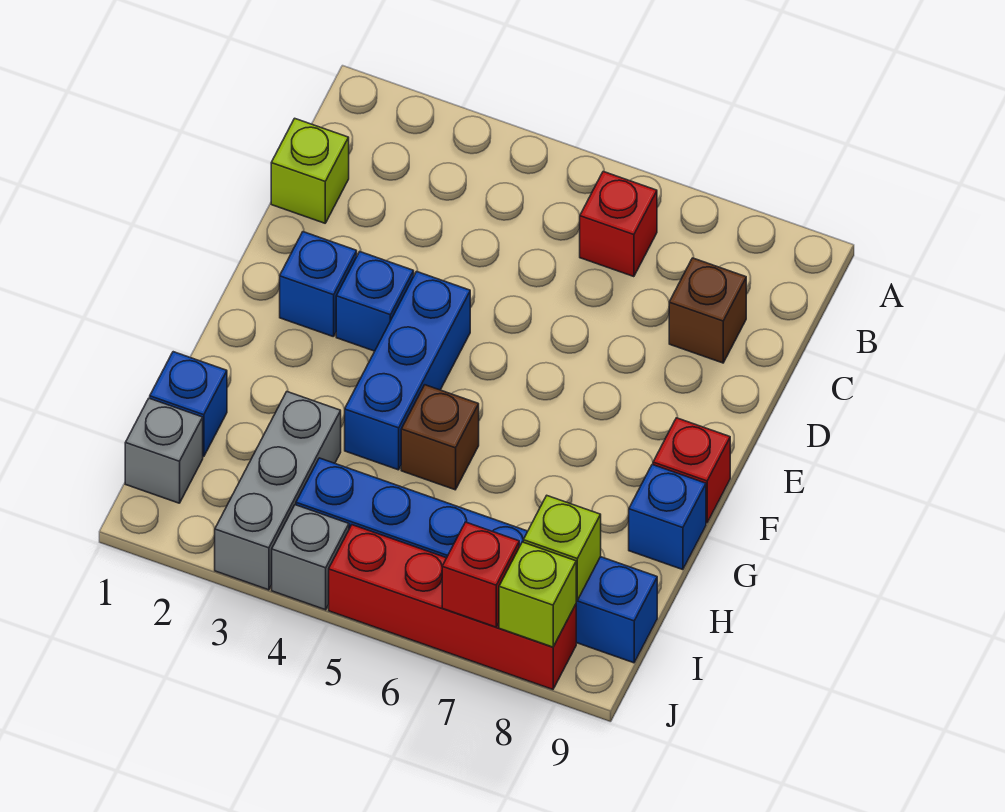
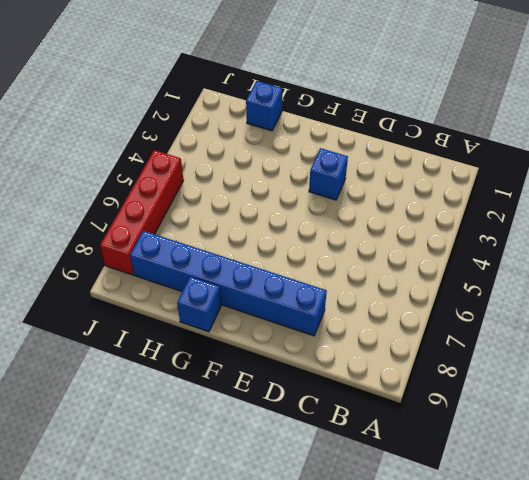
blue 1x6 brick [130,231,327,336] -> blue 1x6 brick turned to [296,458,657,663]
none -> red 1x1 brick [580,172,657,277]
none -> lime 1x1 brick [271,118,349,223]
none -> brown 1x1 brick [669,258,746,363]

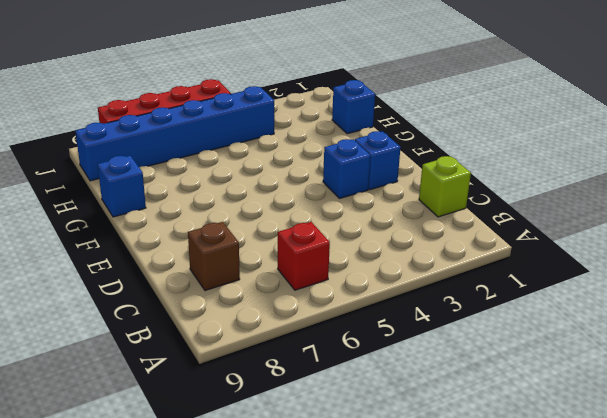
none -> blue 1x3 brick [345,272,470,470]
none -> red 1x1 brick [653,418,730,523]
none -> brown 1x1 brick [401,385,479,490]

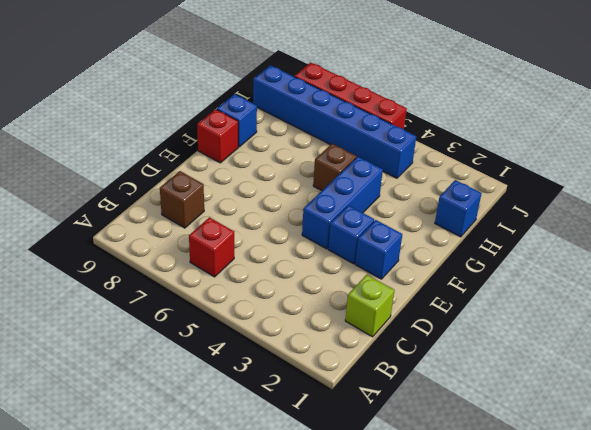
none -> grey 1x3 brick [215,392,341,590]
none -> grey 1x1 brick [125,398,203,503]
none -> grey 1x1 brick [272,505,349,610]

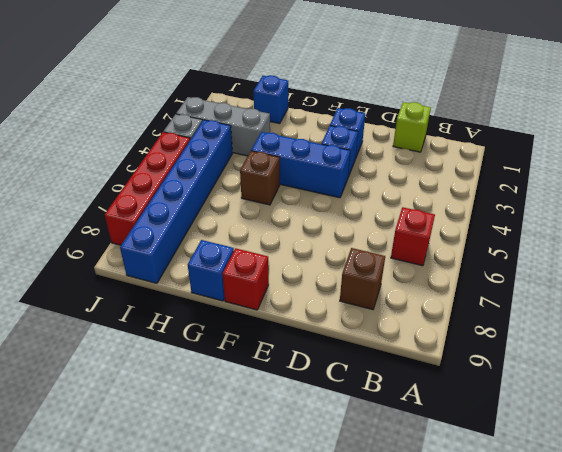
none -> grey 1x1 brick [125,398,203,503]
none -> lime 1x1 brick [523,496,601,600]
none -> red 1x1 brick [442,522,519,627]

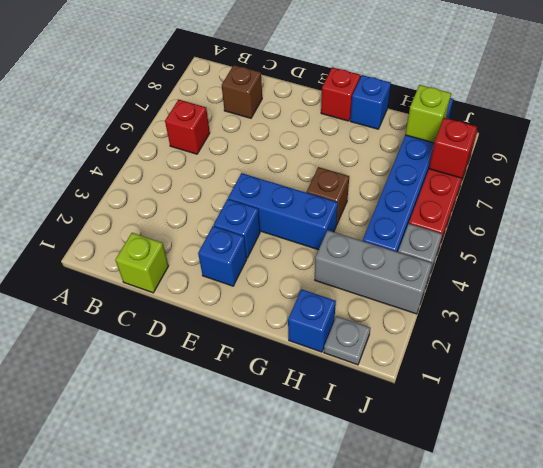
grey 1x1 plate [324,316,370,365] -> grey 1x1 brick [125,398,203,503]
none -> lime 1x1 brick [499,542,576,647]

